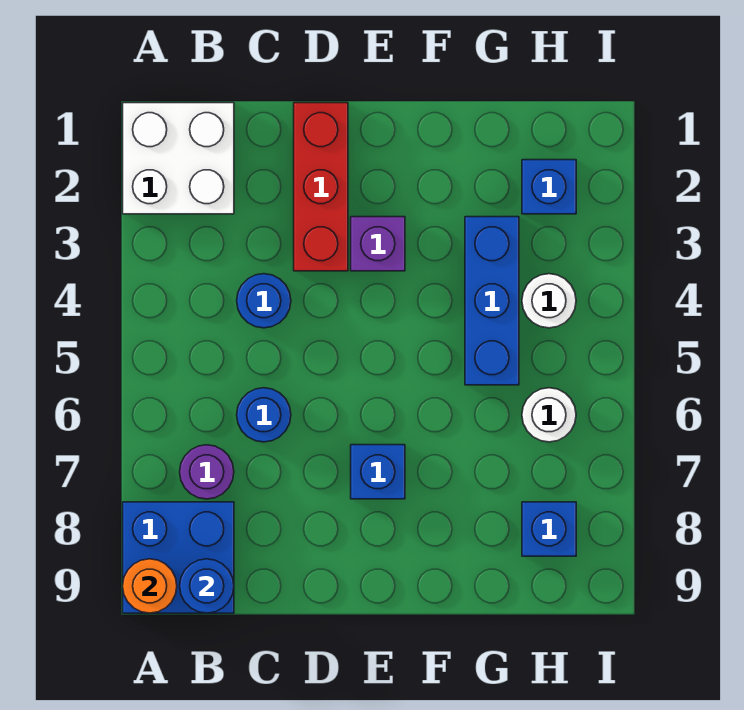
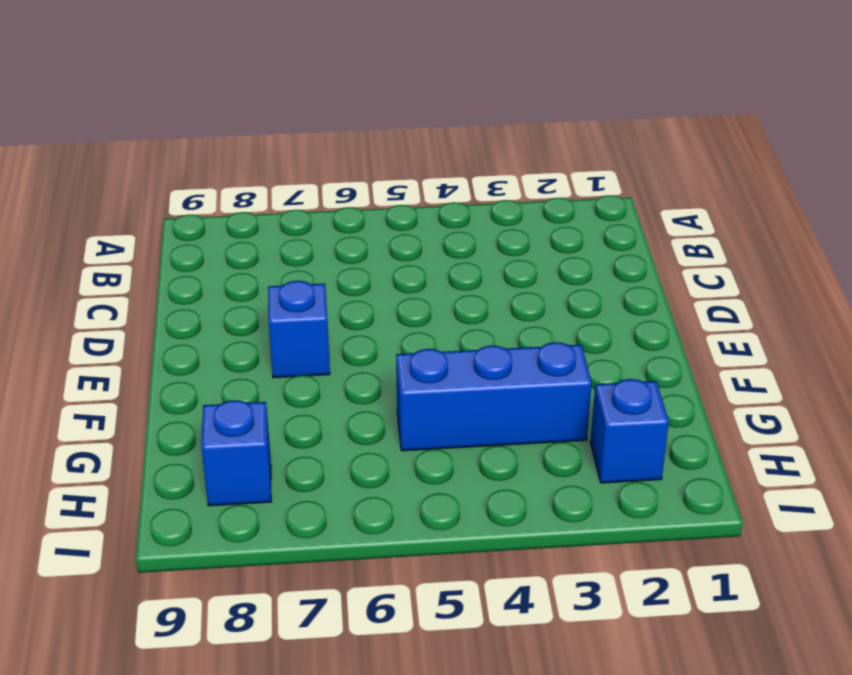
none -> white 2x2 brick [123,103,234,214]
none -> blue 2x2 brick [123,502,234,613]
none -> purple 1x1 round brick [180,445,234,499]

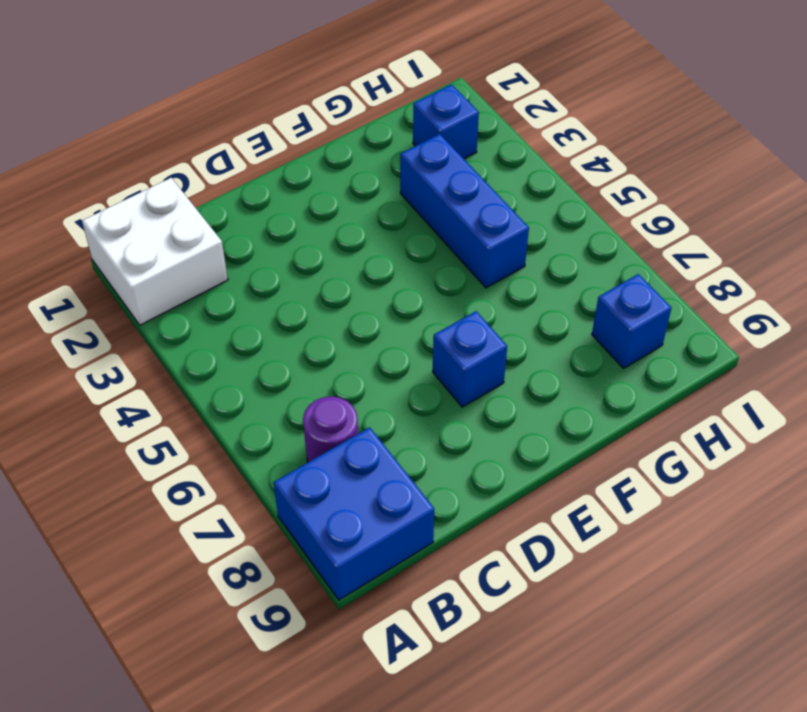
none -> blue 1x1 round brick [237,274,291,328]
none -> blue 1x1 round brick [237,388,291,442]
none -> red 1x3 brick [294,103,348,271]

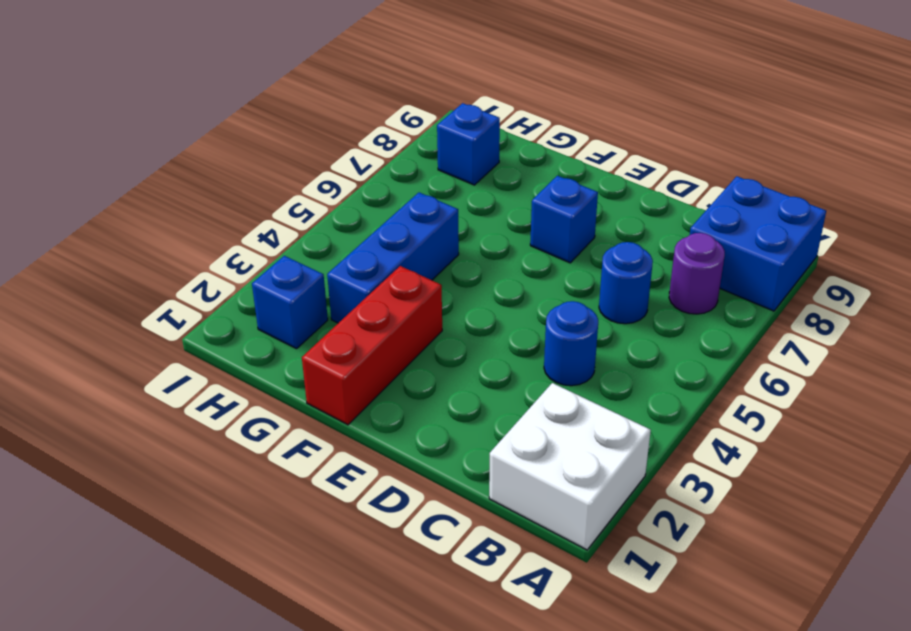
red 1x3 brick [302,266,442,425] -> red 1x3 brick moved to [294,103,348,271]
none -> purple 1x1 brick [351,217,405,271]
none -> white 1x1 round brick [522,274,576,328]
none -> white 1x1 round brick [522,388,576,442]

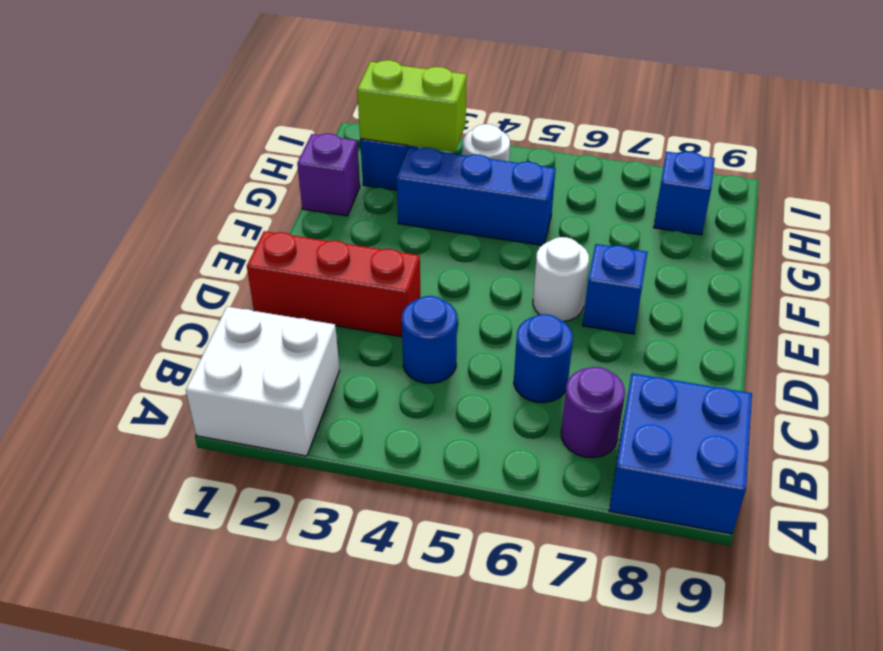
white 1x1 round brick [533,237,589,321] -> white 1x1 round brick moved to [522,388,576,442]
purple 1x1 brick [297,134,360,216] -> purple 1x1 brick moved to [351,217,405,271]
lime 1x2 brick [357,60,467,152] -> none
none -> orange 1x1 round brick [123,559,177,613]
none -> blue 1x1 round brick [180,559,234,613]

